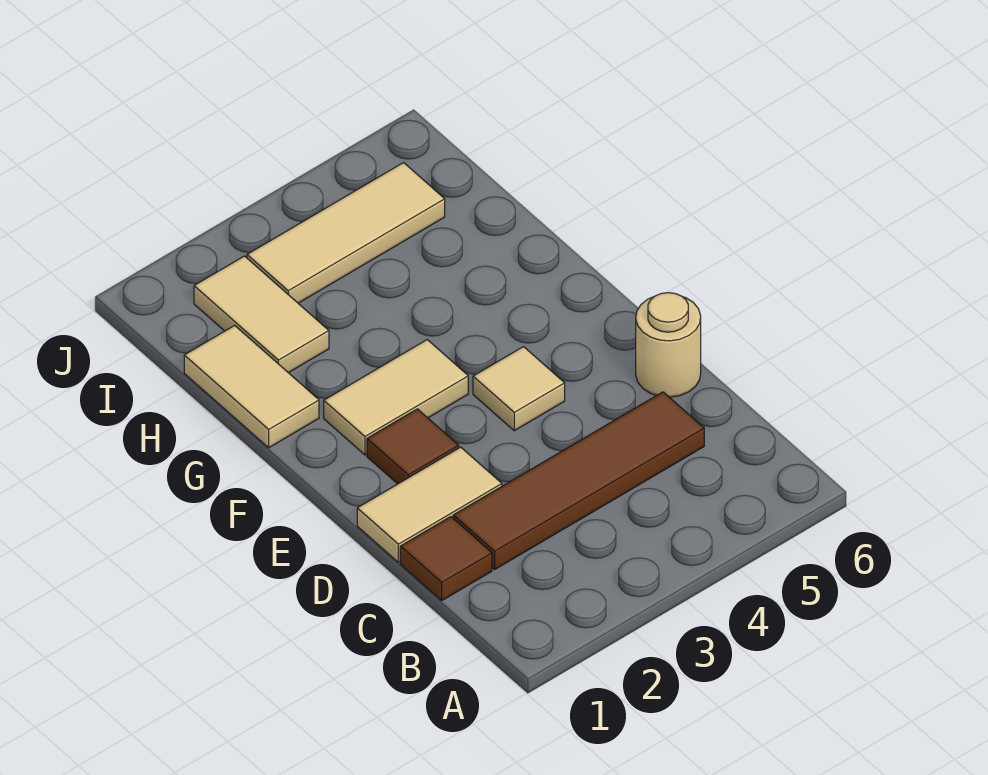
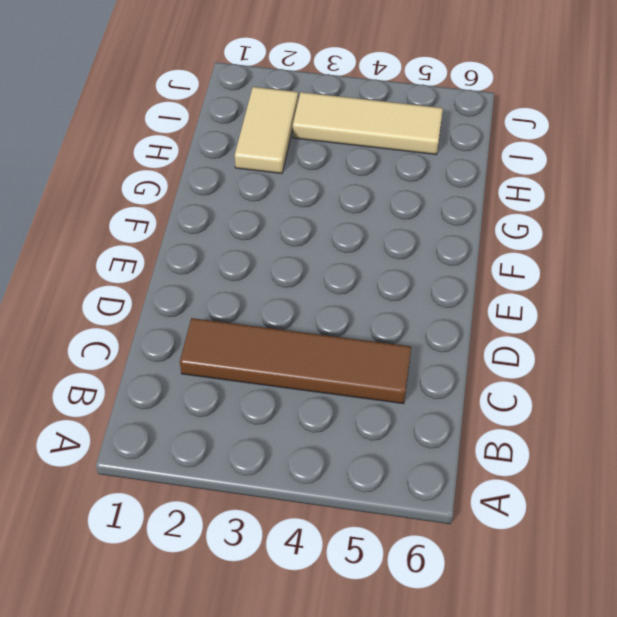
none -> brown 1x1 tile [400,517,492,600]
none -> tan 1x2 tile [357,447,502,562]

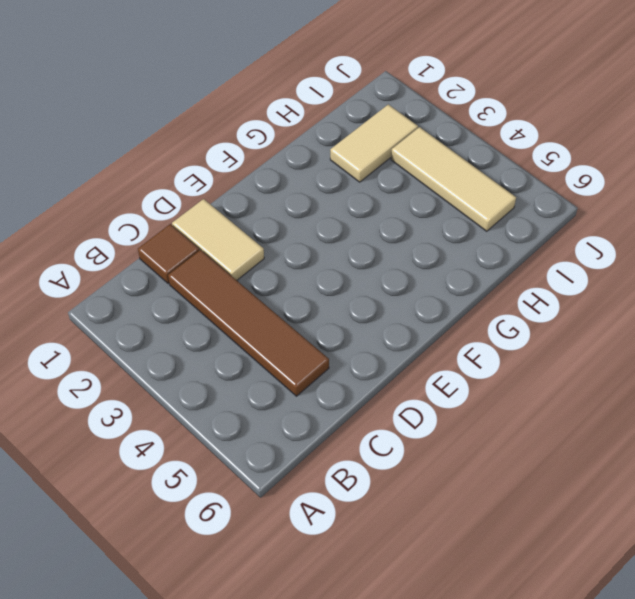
none -> tan 1x1 round brick [636,293,701,397]
none -> brown 1x1 tile [367,409,459,484]

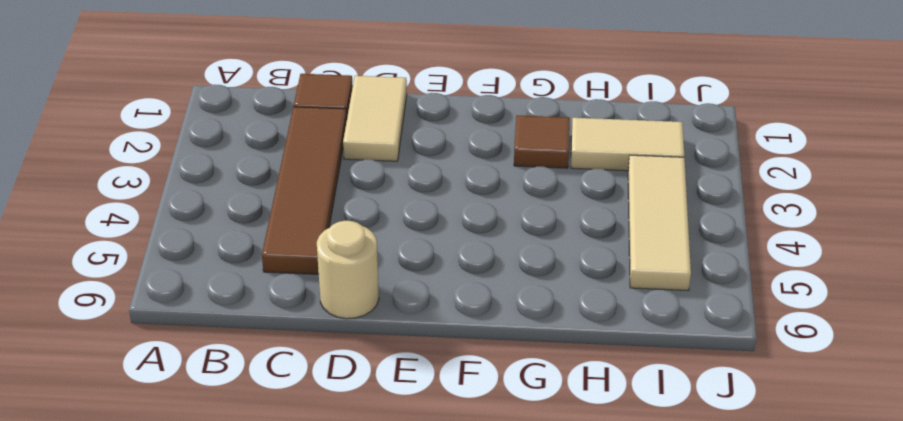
brown 1x1 tile [514,115,570,168] -> brown 1x1 tile moved to [367,409,459,484]
none -> tan 1x1 tile [473,347,565,431]
none -> tan 1x2 tile [324,340,468,455]

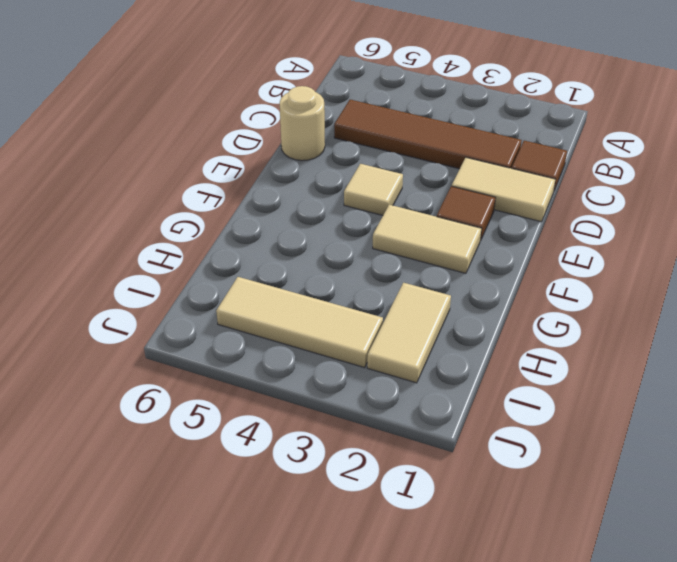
none -> tan 1x2 tile [184,325,319,448]

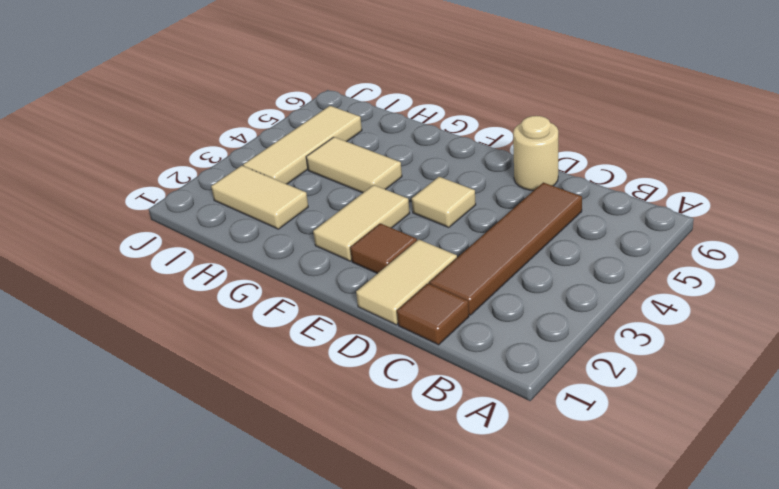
tan 1x2 tile [306,137,402,193] -> tan 1x2 tile moved to [184,325,319,448]

